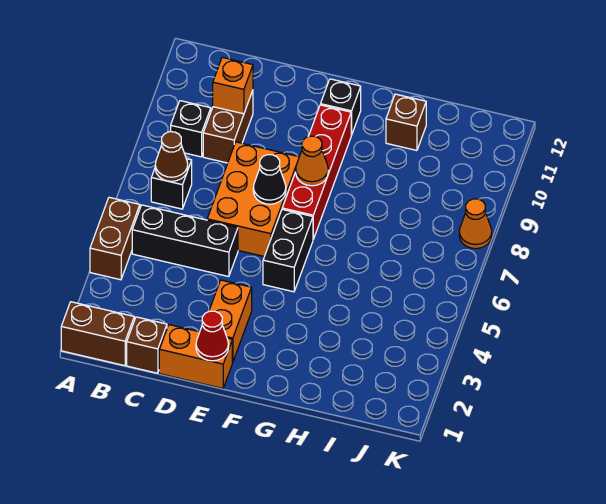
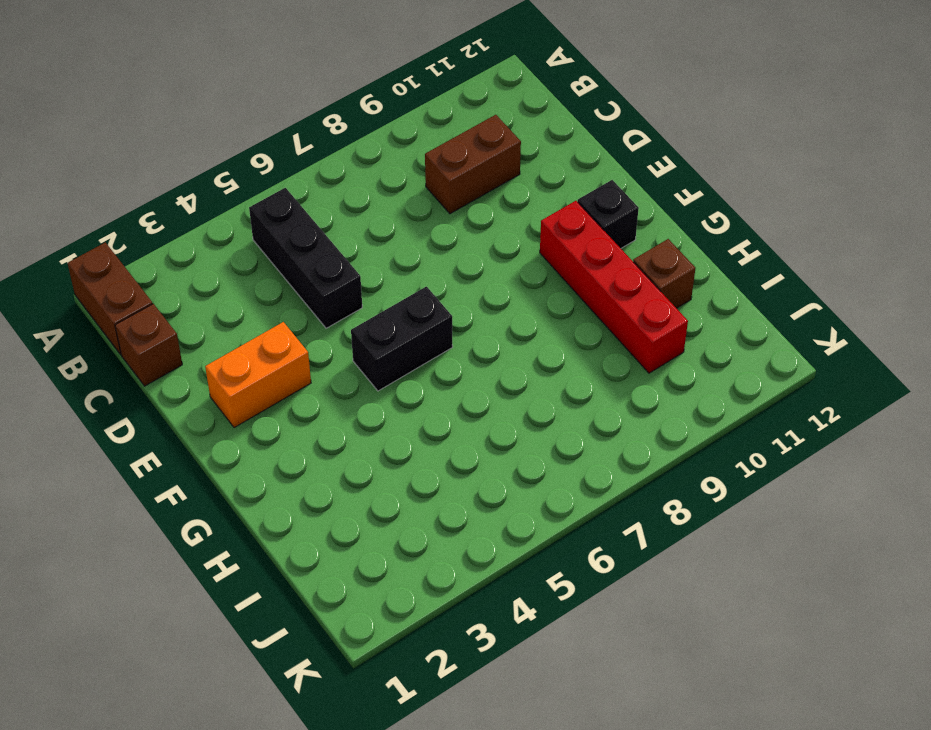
red 1x4 brick [540,201,688,373] -> red 1x4 brick turned to [282,105,351,239]
none -> brown 1x2 brick [90,197,140,280]
none -> black 1x1 brick [151,159,192,209]
none -> black 1x1 brick [171,101,211,157]

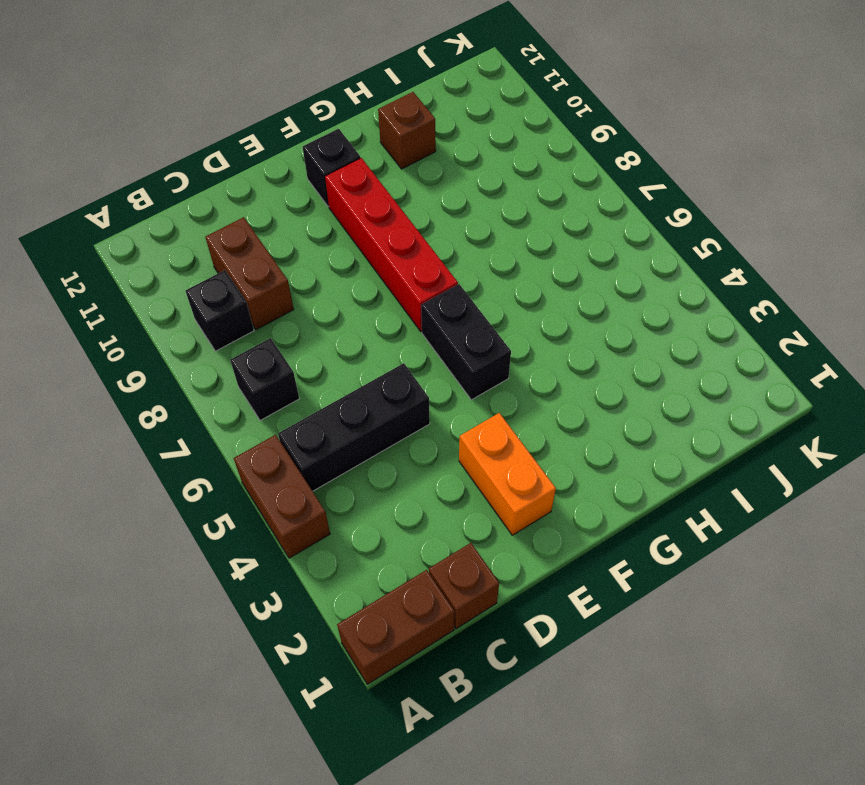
none -> orange 1x2 brick [159,325,232,388]
none -> orange 2x3 brick [207,142,299,257]
none -> orange 1x1 cone [459,199,492,249]

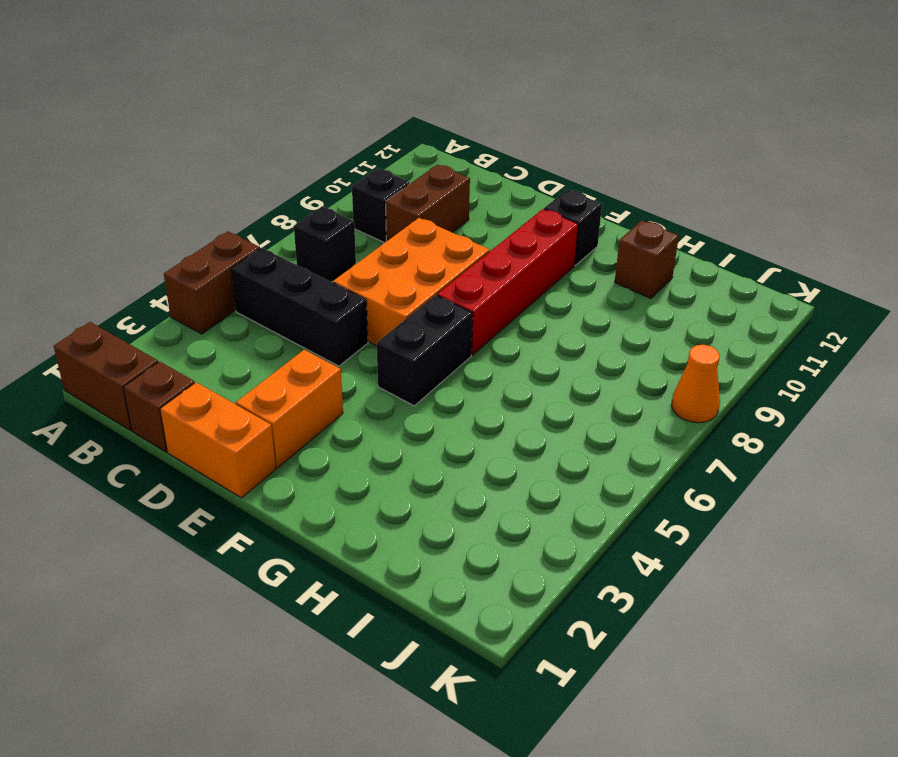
none -> brown 1x1 cone [155,132,188,181]
none -> orange 1x1 brick [213,57,253,114]
none -> red 1x1 cone [196,311,229,361]

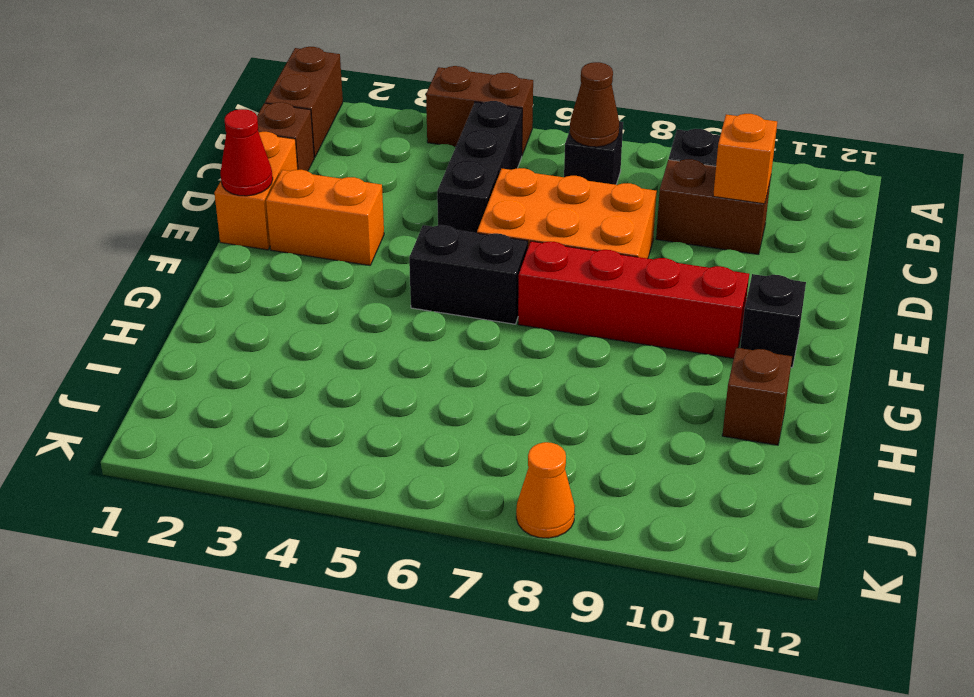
none -> black 1x1 cone [253,155,286,204]
none -> orange 1x1 cone [296,136,328,186]

